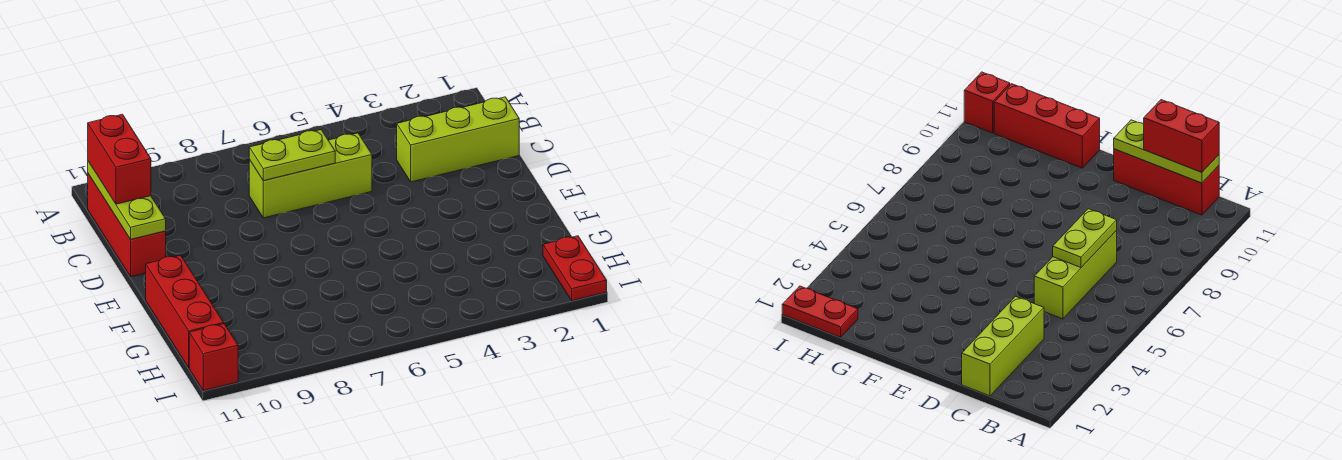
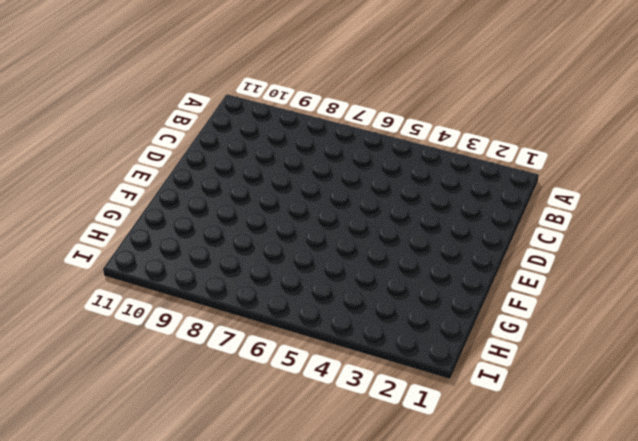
none -> red 1x3 brick [88,174,166,277]
none -> lime 1x3 brick [397,97,519,182]

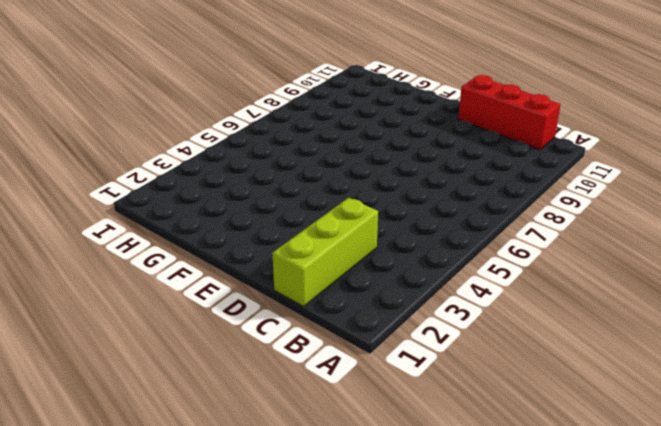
none -> lime 1x3 brick [249,133,372,218]
none -> red 1x3 brick [146,255,224,368]

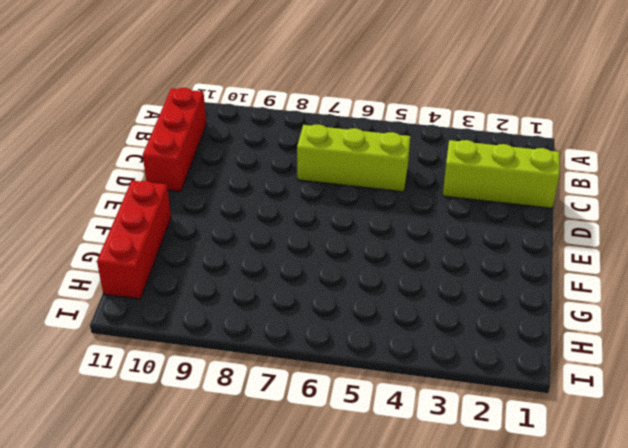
none -> red 1x2 plate [543,236,607,301]
none -> red 1x1 brick [189,324,238,391]

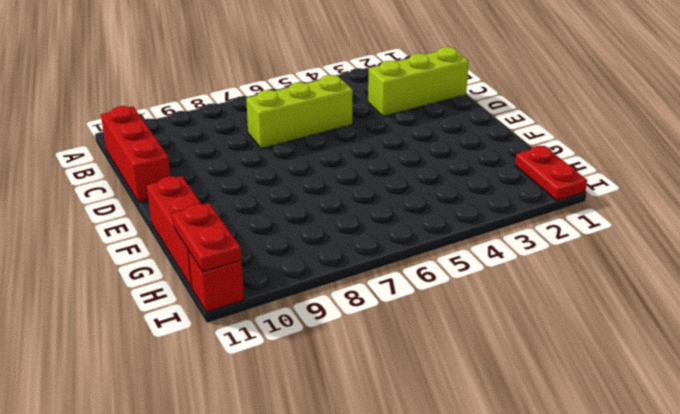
red 1x2 plate [172,203,241,272] -> none
none -> lime 1x3 plate [88,161,166,239]
none -> lime 1x2 plate [249,130,335,181]

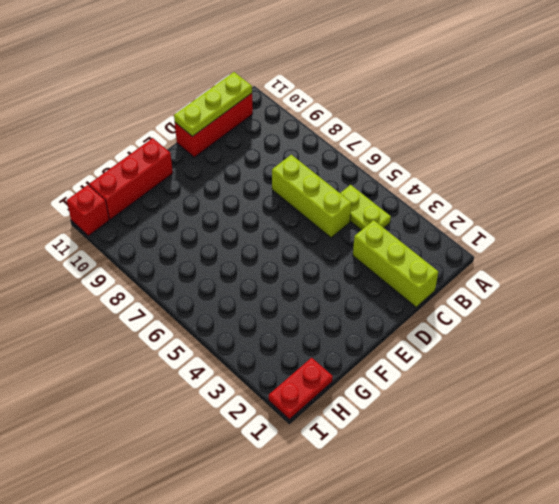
lime 1x2 plate [340,185,391,230] -> lime 1x2 plate moved to [249,130,335,181]
none -> red 1x2 brick [88,114,151,204]

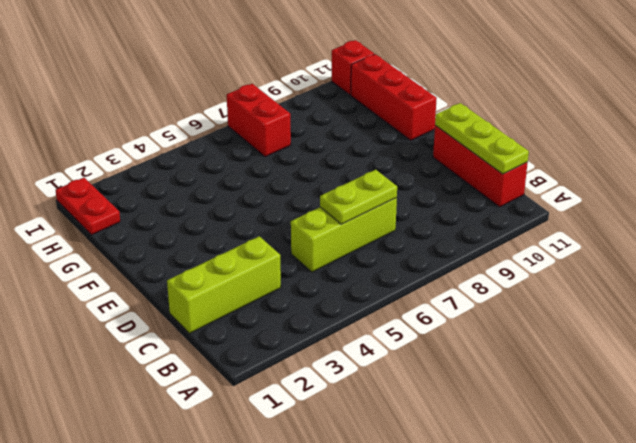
red 1x2 brick [227,84,291,157] -> red 1x2 brick moved to [88,114,151,204]

